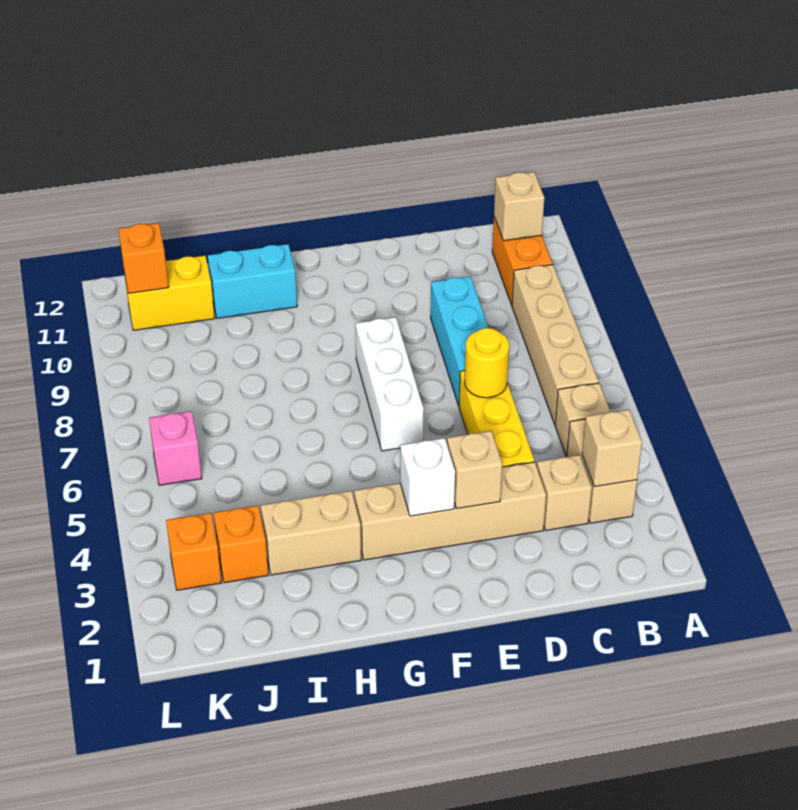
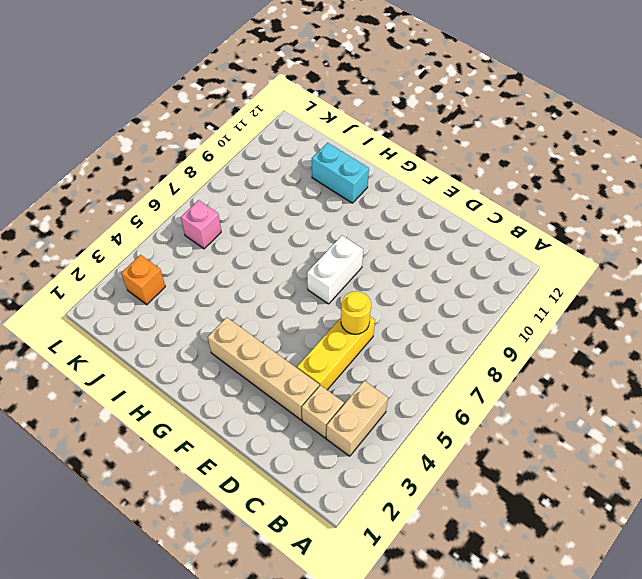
white 1x2 brick [307,236,363,304] -> white 1x3 brick [356,317,424,451]
none -> tan 1x1 brick [555,383,611,456]
none -> tan 1x4 brick [512,265,599,424]
none -> orange 1x2 brick [492,217,553,305]

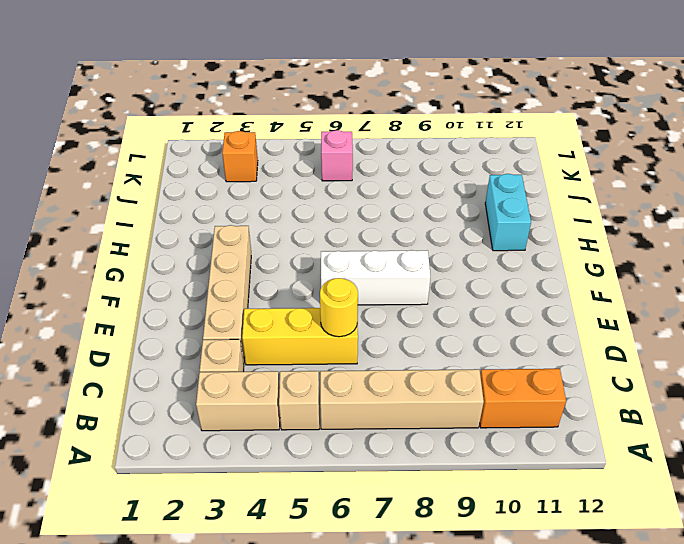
none -> cyan 1x3 brick [431,276,489,406]
none -> tan 1x2 brick [261,491,361,575]
none -> orange 1x1 brick [214,506,268,583]

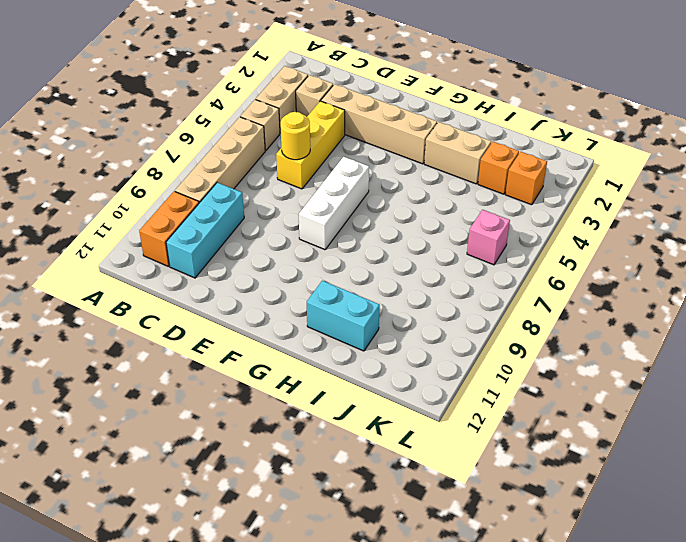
cyan 1x3 brick [166,183,244,278] -> cyan 1x3 brick moved to [431,276,489,406]
none -> yellow 1x2 brick [124,256,215,330]
none -> tan 1x1 brick [582,410,642,487]
none -> tan 1x1 brick [494,172,545,241]

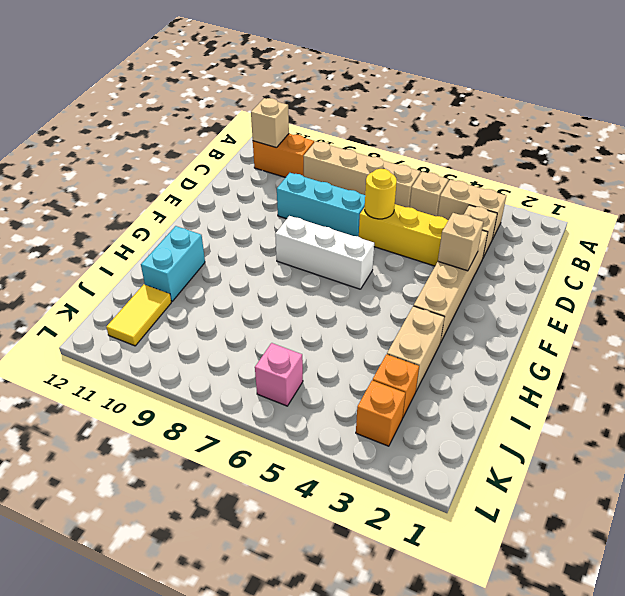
yellow 1x2 tile [106,284,171,346] -> yellow 1x2 brick [124,256,215,330]
none -> tan 1x1 brick [582,410,642,487]
none -> white 1x1 brick [400,438,455,516]
none -> orange 1x1 brick [118,223,169,293]

